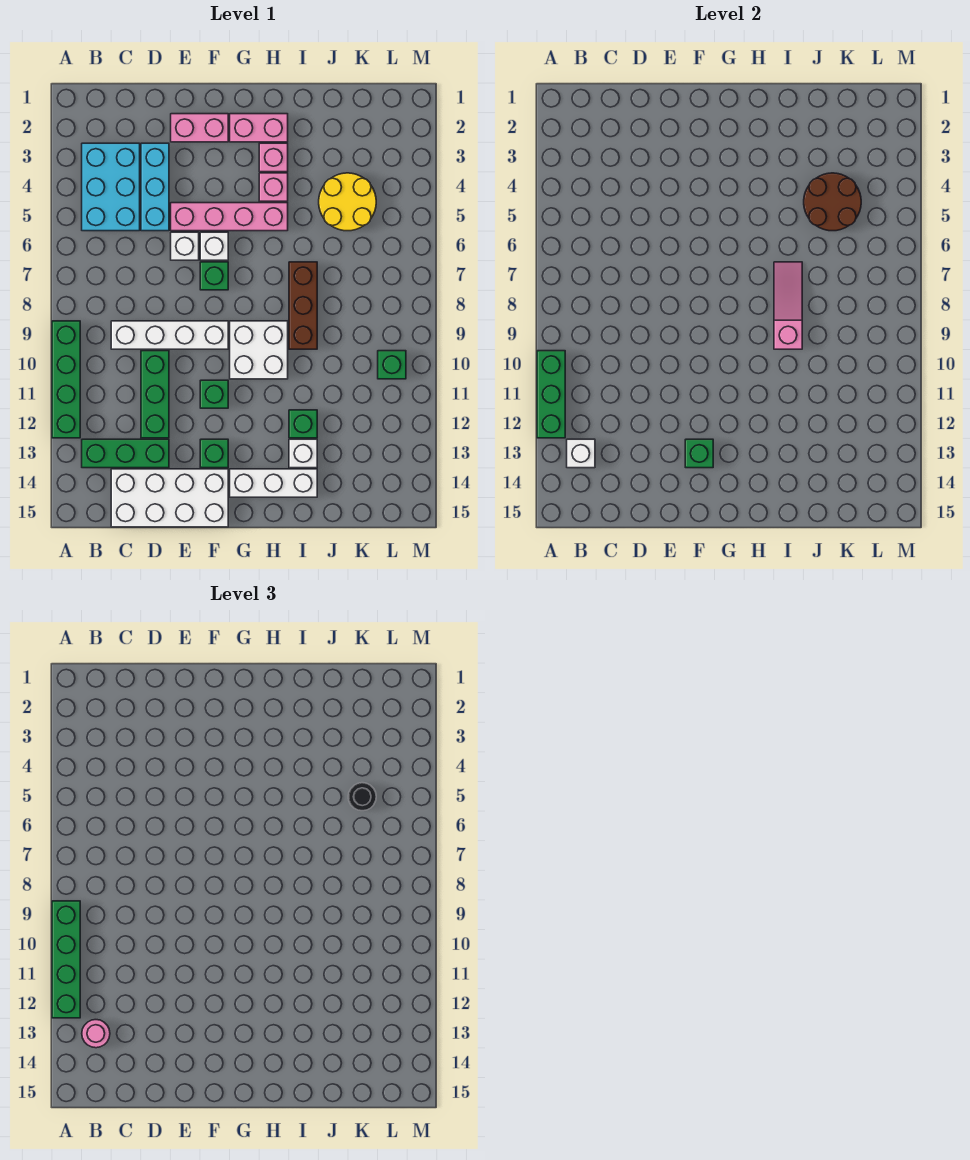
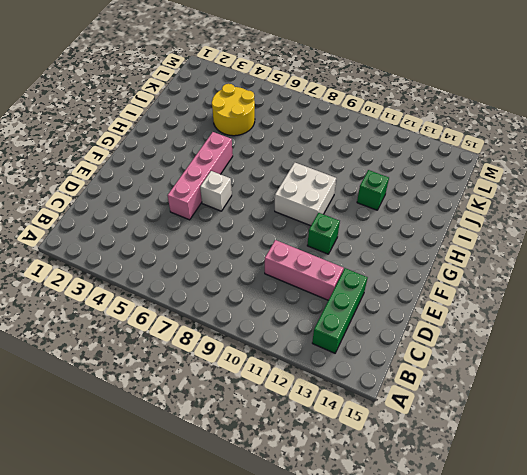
pink 1x3 brick [265,240,343,300] -> green 1x3 brick [141,351,169,438]
none -> green 1x4 brick [52,321,80,438]
none -> cyan 2x3 brick [82,143,140,231]
none -> white 1x4 brick [111,321,228,349]
none -> white 2x4 brick [111,469,228,527]

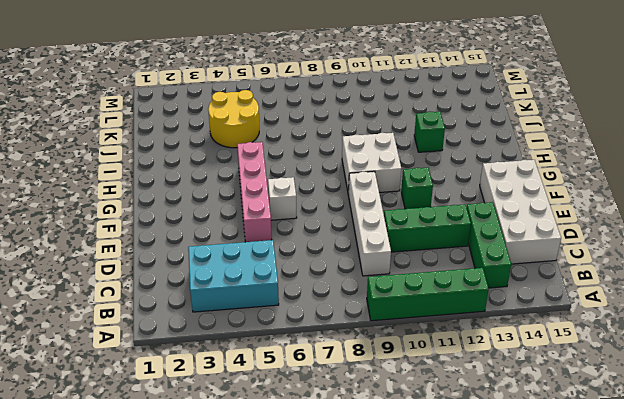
none -> cyan 1x3 brick [141,143,169,231]
none -> pink 1x2 brick [171,114,228,142]
none -> white 1x1 brick [171,232,199,260]
none -> green 1x1 brick [200,262,228,290]

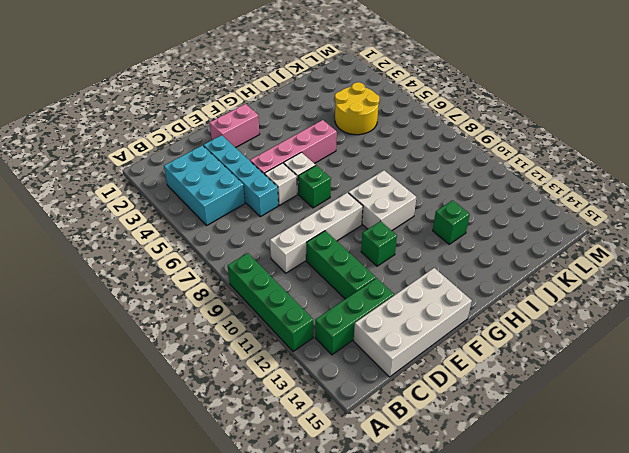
cyan 1x4 brick [204,135,278,217] -> cyan 1x3 brick [141,143,169,231]
none -> green 1x1 brick [200,439,228,468]
none -> pink 1x2 brick [230,114,288,142]
none -> white 1x3 brick [230,469,317,497]
none -> pink 1x1 brick [259,143,288,172]

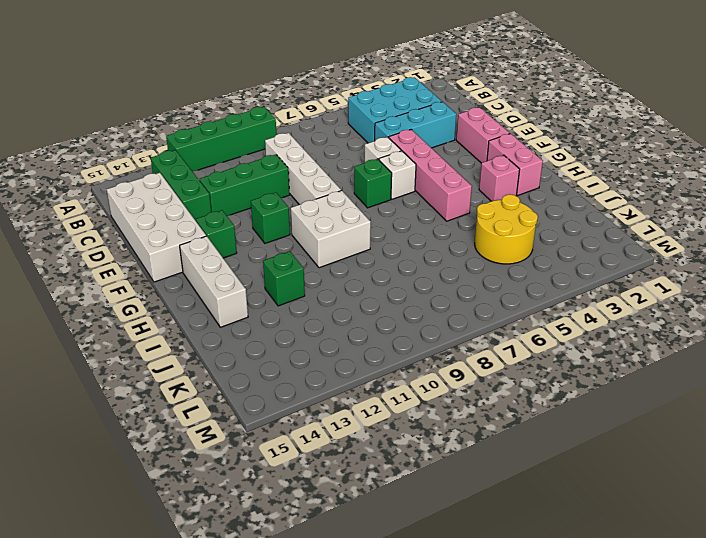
none -> pink 1x1 brick [259,173,288,201]
none -> brown 1x3 brick [289,262,317,349]
none -> white 1x1 brick [289,439,317,468]
none -> green 1x1 brick [378,351,406,379]

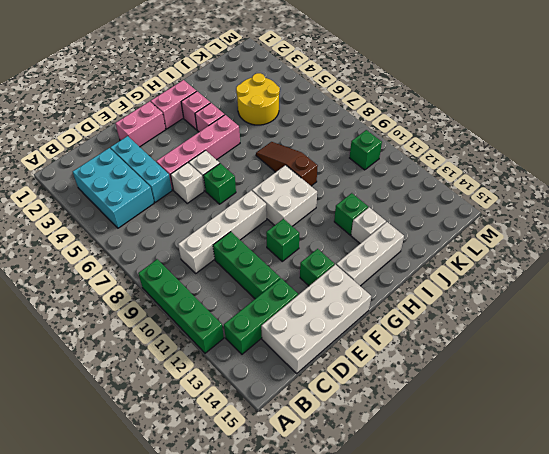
brown 1x3 slope [256,142,318,186] -> brown 1x3 brick [289,262,317,349]
none -> green 1x3 brick [537,351,565,438]
none -> white 1x1 brick [567,439,595,468]
none -> green 1x1 brick [685,439,713,468]
none -> pink 1x3 slope [774,262,802,349]

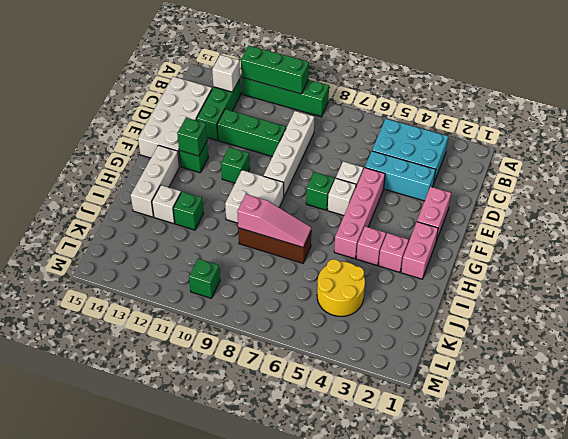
none -> brown 2x2 round brick [804,173,861,231]
none -> green 1x4 brick [52,901,80,1018]
none -> pink 1x1 round brick [82,1020,110,1048]
none -> black 1x1 round brick [348,783,376,811]

